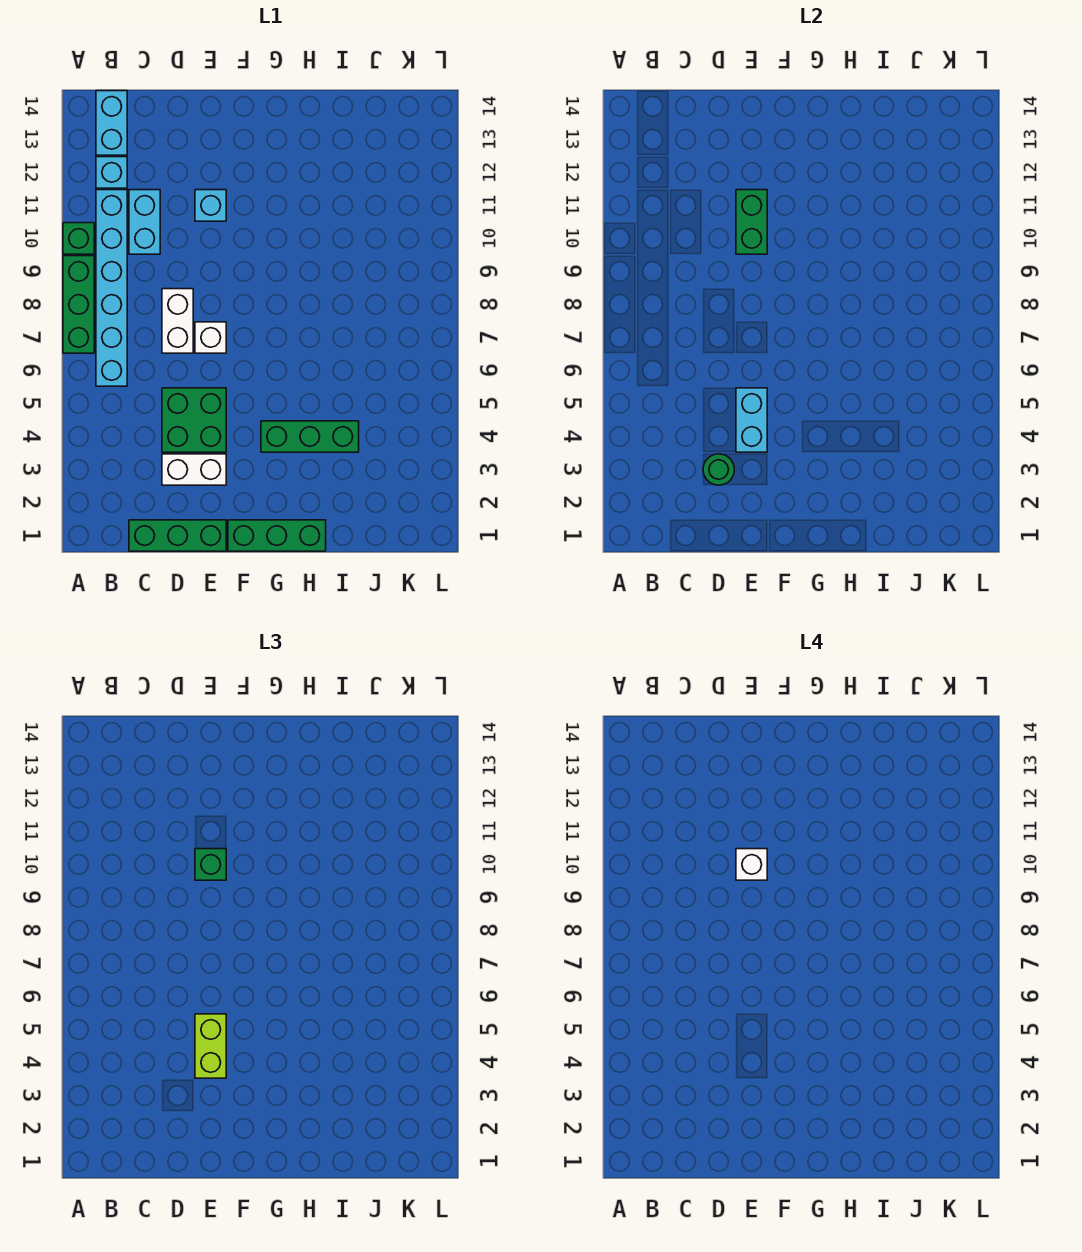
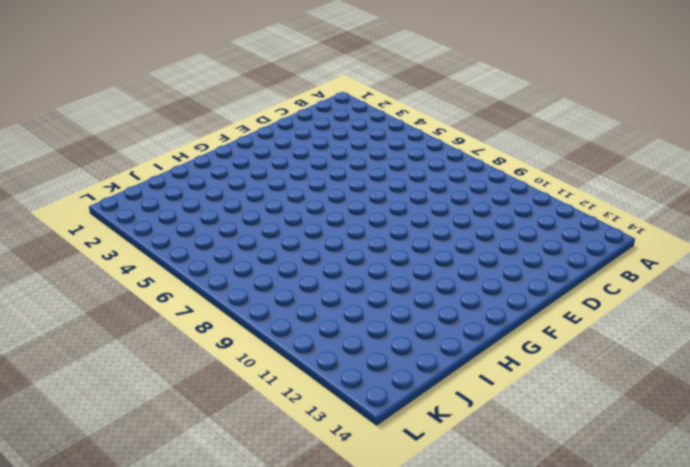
none -> green 1x3 brick [63,256,94,353]
none -> green 1x1 brick [63,223,94,254]
none -> cyan 1x6 brick [96,190,127,386]

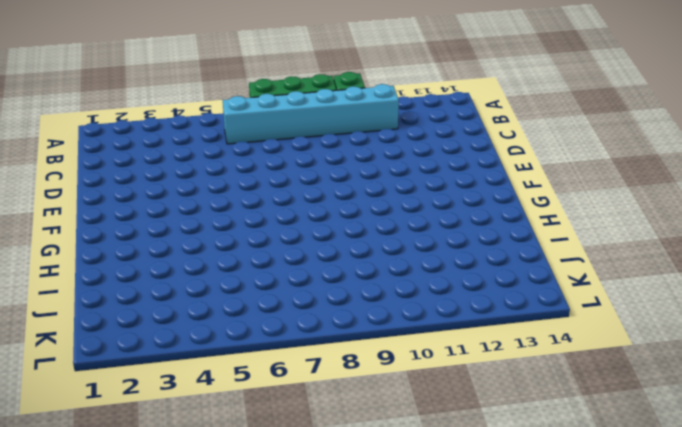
none -> cyan 1x1 brick [96,157,127,188]
none -> cyan 1x2 brick [96,91,127,155]
none -> green 1x3 brick [129,520,226,551]

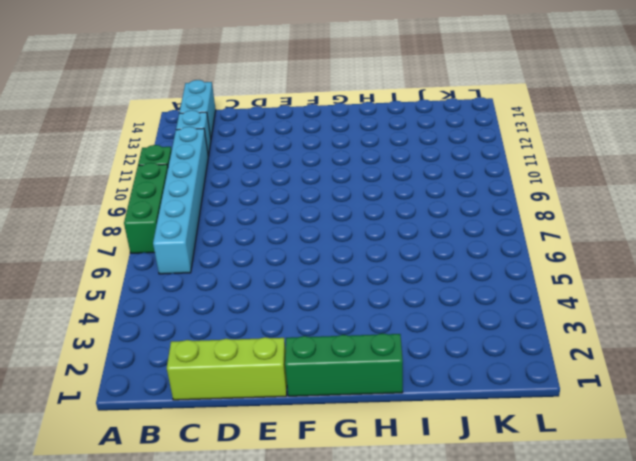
lime 1x3 brick [167,337,287,400] -> green 1x3 brick [129,520,226,551]
none -> cyan 1x2 brick [129,190,160,254]
none -> white 1x2 brick [162,454,226,485]
none -> green 2x2 brick [162,388,226,452]

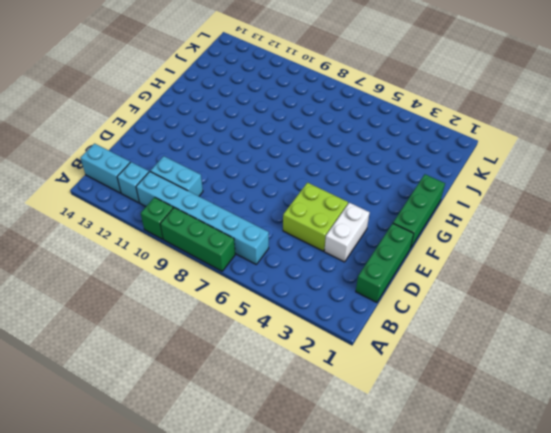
lime 2x2 brick [283,183,348,251] -> green 2x2 brick [162,388,226,452]
none -> white 1x2 brick [162,289,193,353]
none -> white 1x1 brick [195,322,226,353]
none -> cyan 1x1 brick [195,190,226,221]

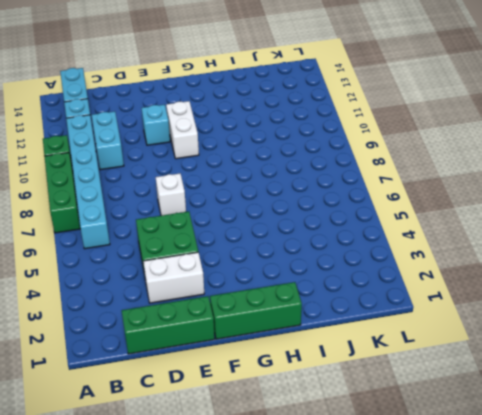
white 1x2 brick [166,101,199,159] -> white 1x2 brick moved to [162,289,193,353]
none -> green 1x3 brick [261,421,359,452]
none -> green 1x1 round brick [703,454,734,485]
none -> cyan 1x2 brick [736,388,767,452]

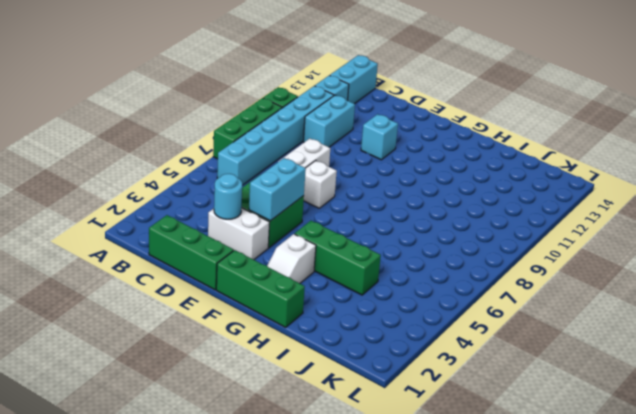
cyan 1x1 round brick [214,174,242,219] -> green 1x1 round brick [703,454,734,485]
white 1x2 slope [267,234,316,283] -> none
none -> green 1x2 brick [736,190,767,254]
none -> lime 1x2 brick [195,1014,226,1078]
none -> green 1x1 brick [195,849,226,880]

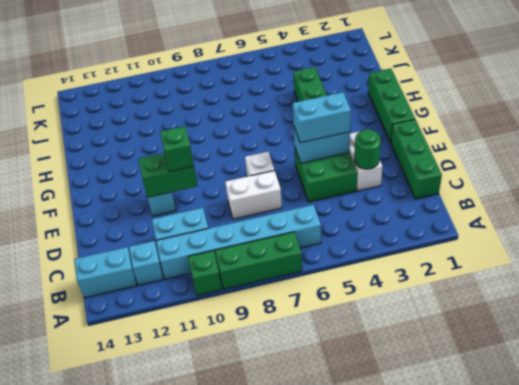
cyan 1x2 brick [293,92,351,143] -> lime 1x2 brick [195,1014,226,1078]
none -> white 1x1 brick [736,849,767,880]

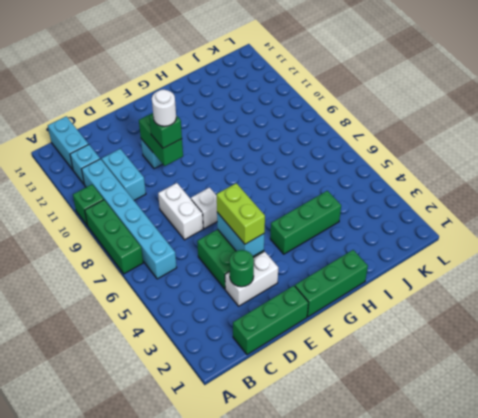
white 1x1 round brick [152,90,176,126] -> white 1x1 brick [736,849,767,880]

